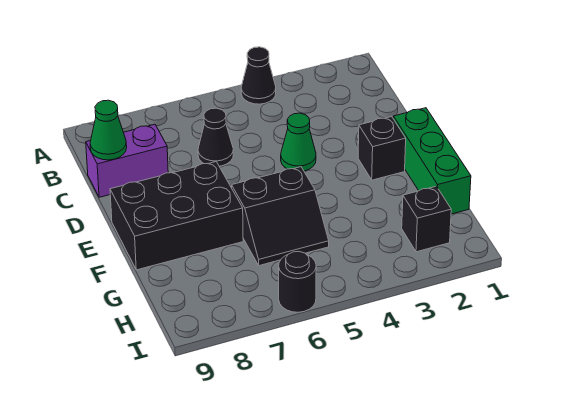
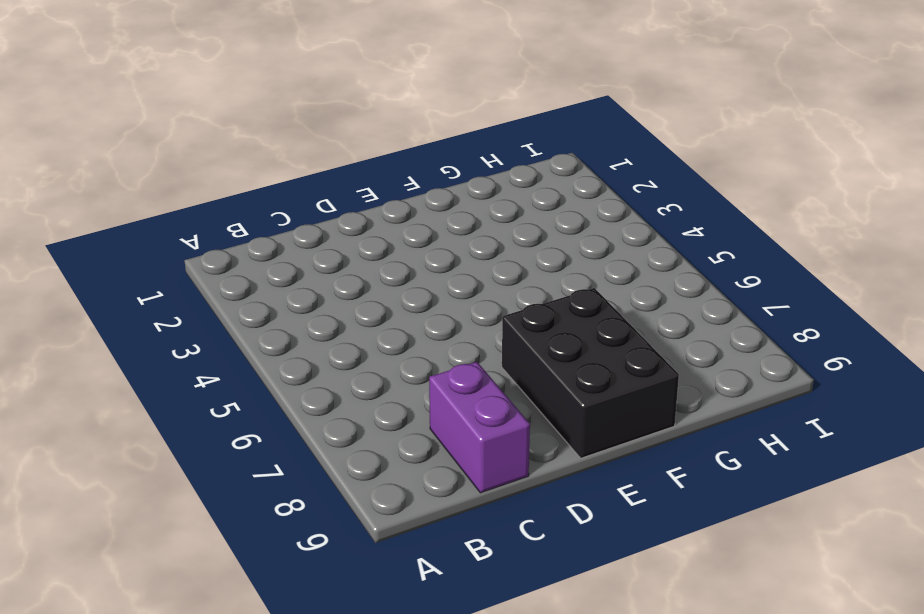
none -> black 1x1 cone [241,47,276,104]
none -> black 1x1 cone [198,108,233,166]

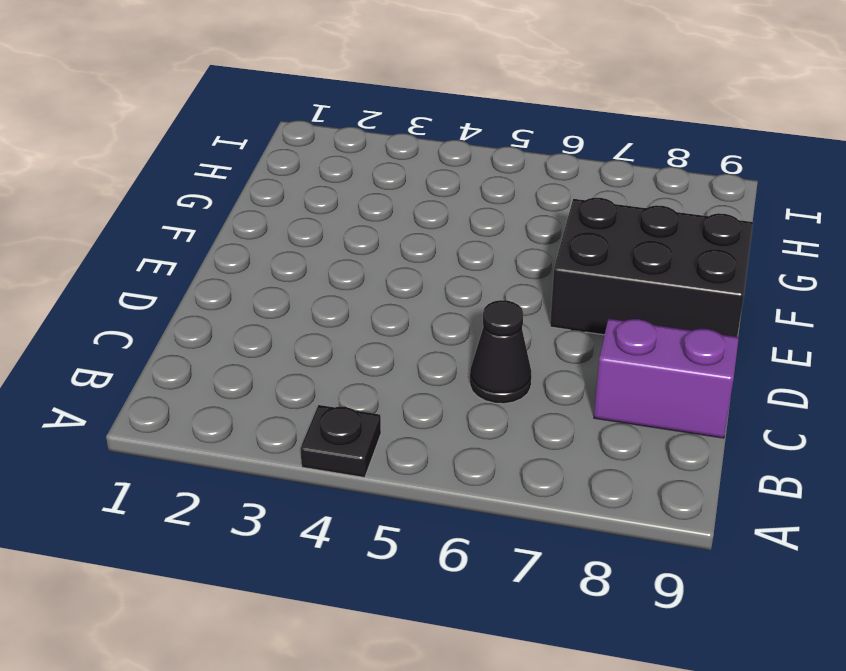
black 1x1 plate [300,405,381,478] -> black 1x1 cone [241,47,276,104]
none -> green 1x1 cone [281,113,316,171]
none -> green 1x3 brick [393,108,471,214]

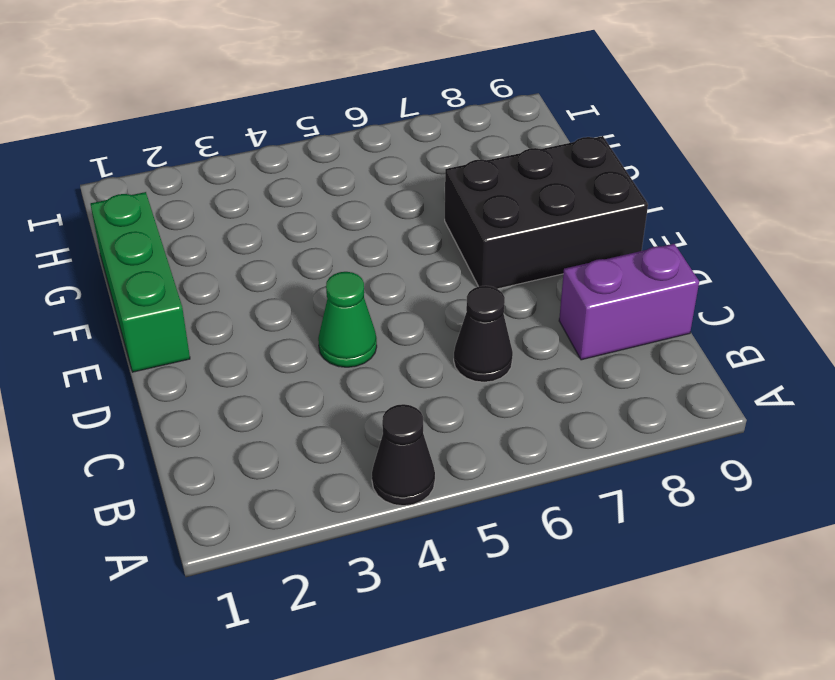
none -> black 1x1 brick [358,117,406,180]
none -> black 2x2 slope [232,167,329,266]

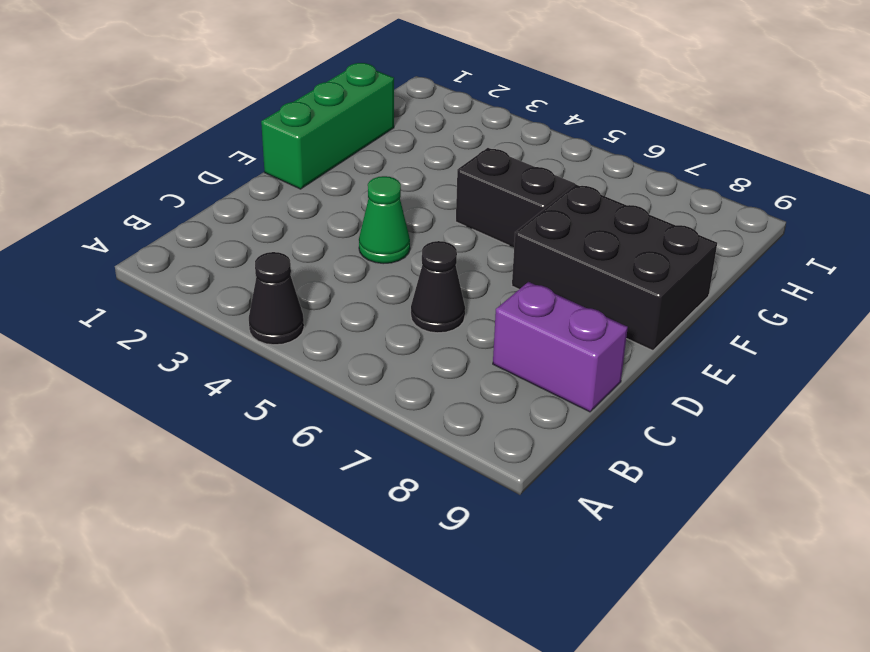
none -> black 1x1 brick [358,117,406,180]
none -> black 1x1 brick [402,186,451,252]

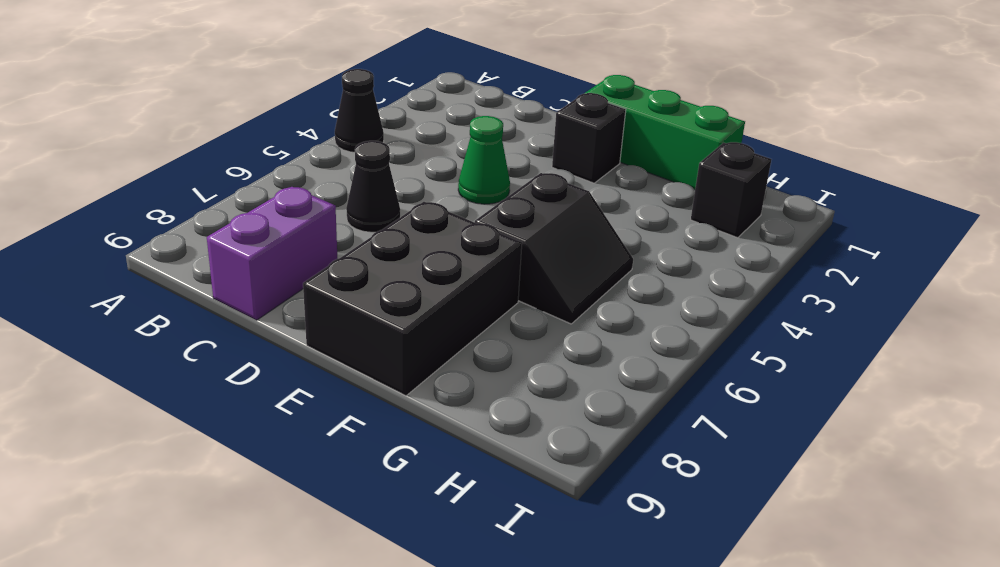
none -> black 1x1 round brick [279,252,316,312]
none -> green 1x1 cone [90,100,127,160]

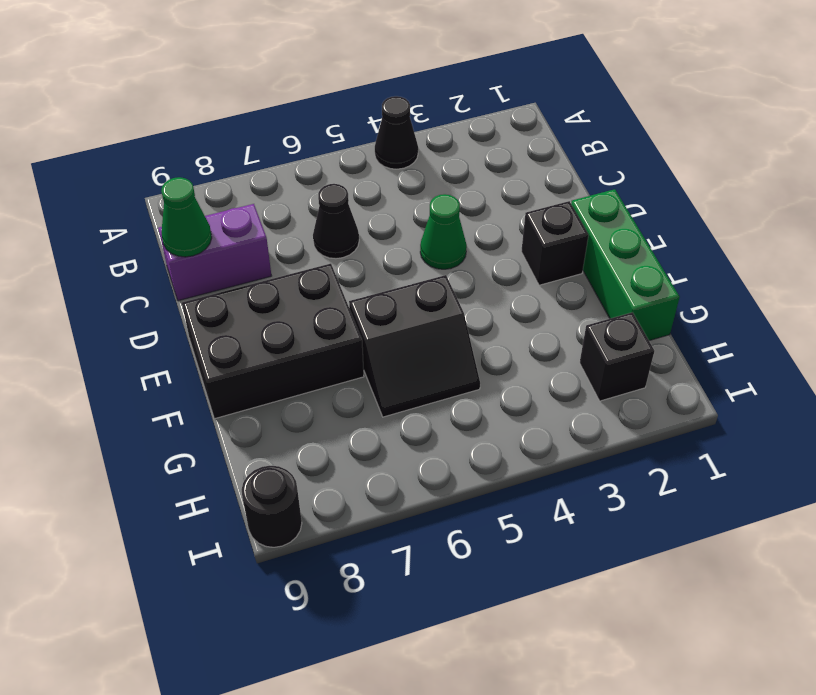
black 1x1 round brick [242,466,302,547] -> black 1x1 round brick moved to [279,252,316,312]

